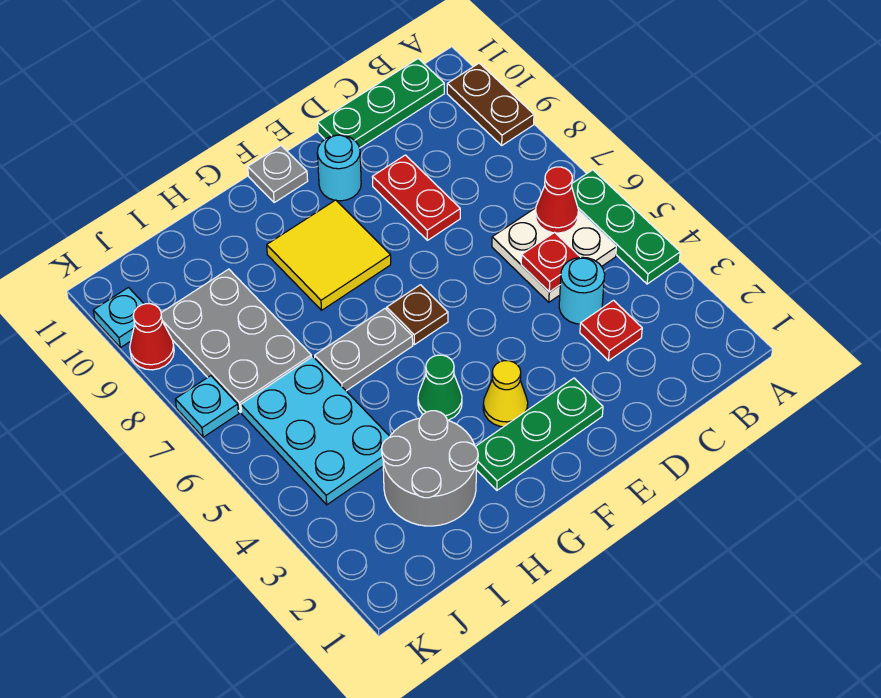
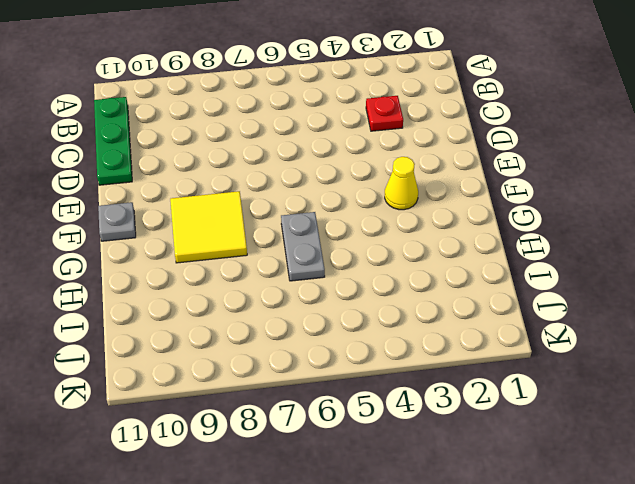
none -> green 1x3 plate [572,170,680,284]
none -> brown 1x2 plate [447,63,534,145]
none -> white 2x2 plate [492,208,616,302]

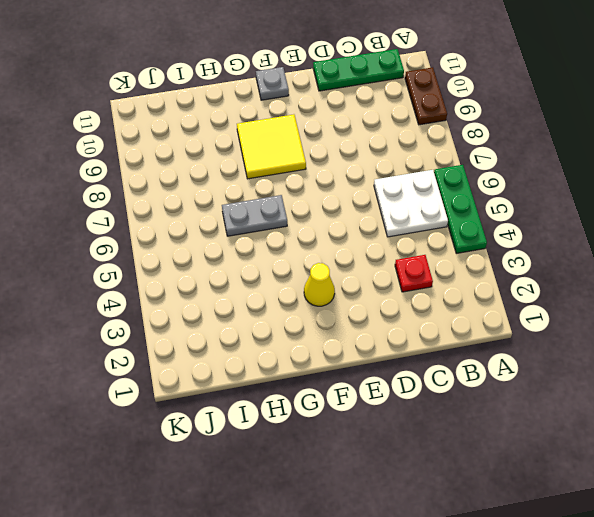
none -> cyan 1x1 round brick [559,257,605,324]
none -> red 1x2 plate [373,155,460,240]
none -> green 1x3 plate [475,378,603,490]

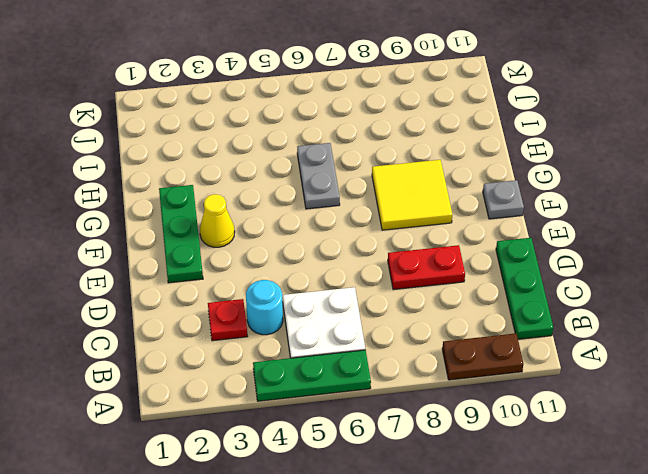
none -> cyan 1x1 round brick [317,135,361,201]
none -> brown 1x1 plate [387,285,448,345]
none -> green 1x1 cone [418,355,462,420]

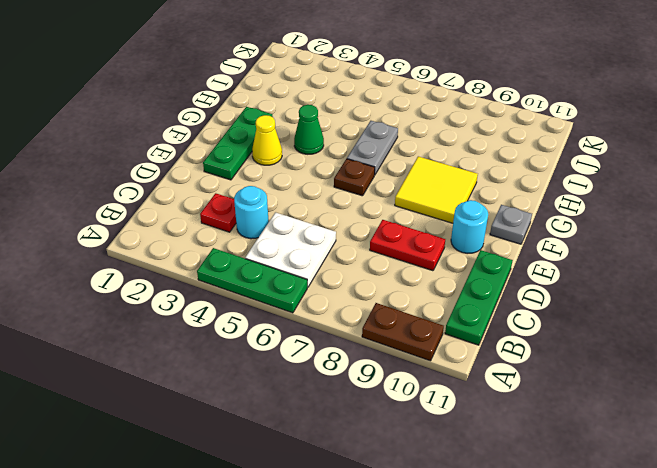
none -> grey 2x2 round brick [382,411,478,526]
none -> cyan 2x3 plate [241,357,390,505]
none -> grey 2x3 plate [161,269,312,412]

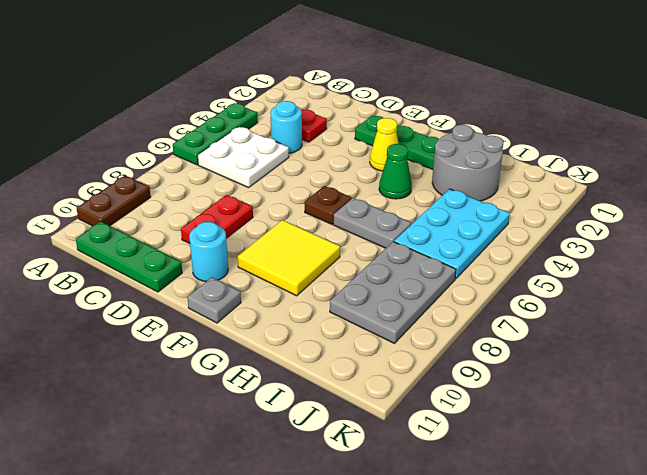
none -> cyan 1x1 plate [175,376,239,437]
none -> red 1x1 cone [130,304,174,370]
none -> cyan 1x1 plate [93,288,144,348]

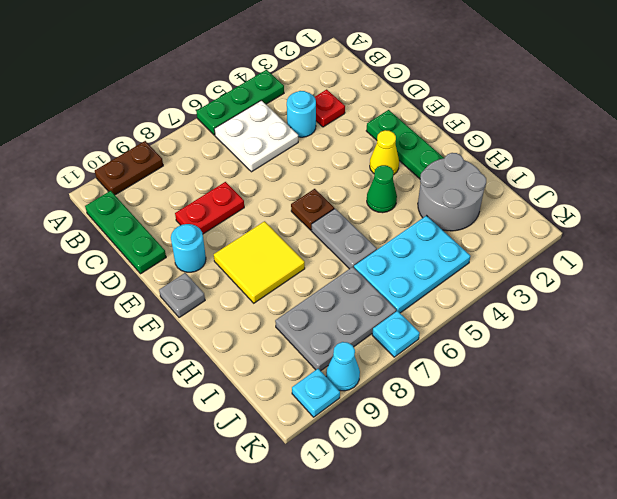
cyan 1x1 cone [326,342,360,391] -> red 1x1 cone [130,304,174,370]
none -> red 1x1 cone [535,167,578,233]
none -> red 1x1 plate [521,232,580,292]

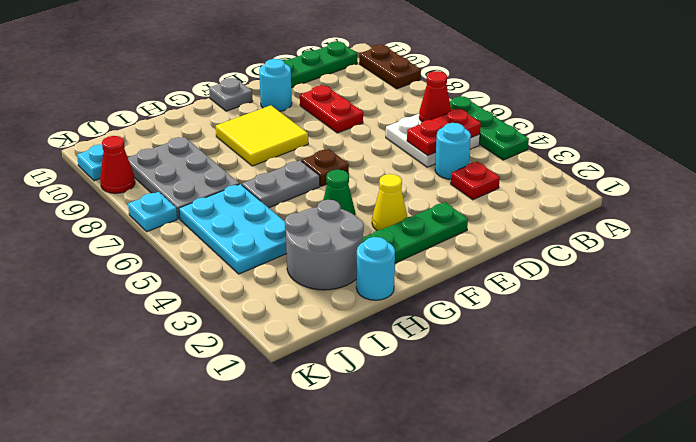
red 1x2 plate [407,109,481,156] -> red 1x1 plate [521,232,580,292]
cyan 1x1 round brick [356,237,395,300] -> none

